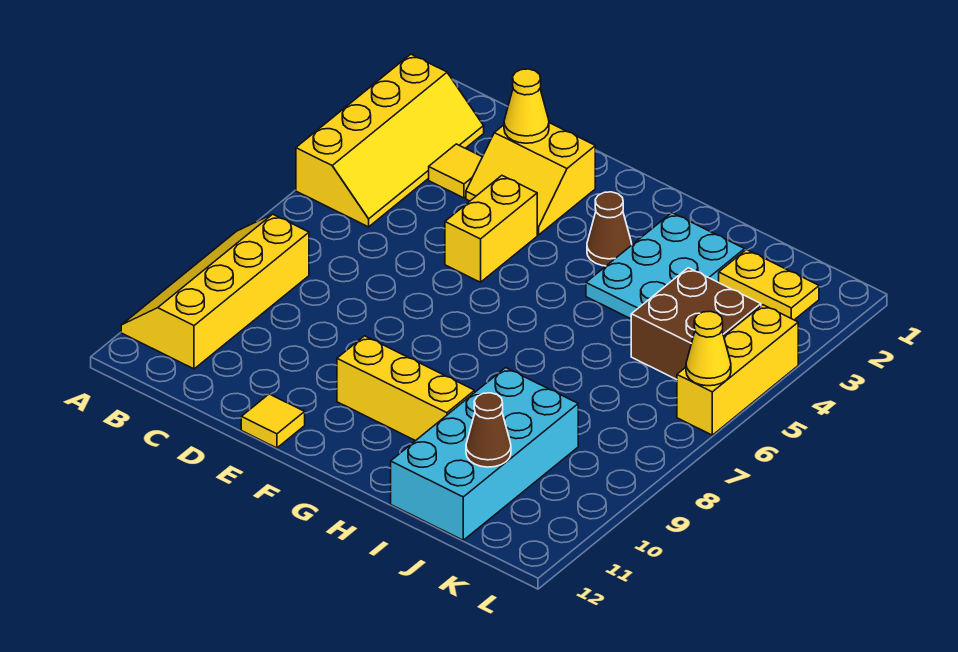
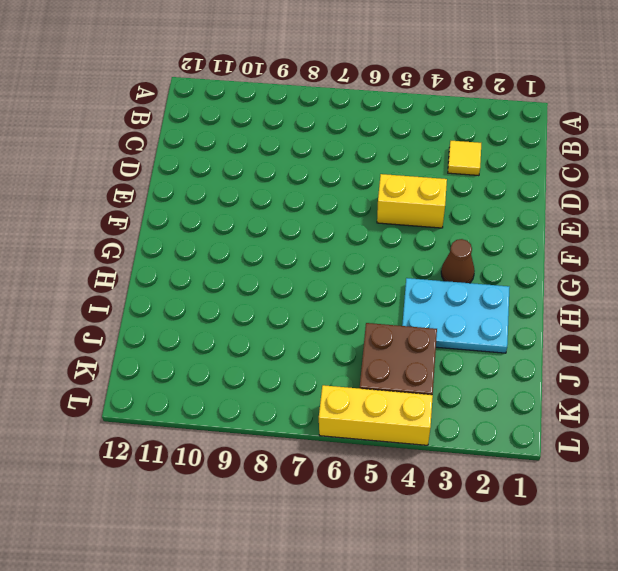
none -> yellow 2x4 slope [296,54,484,227]
none -> yellow 2x4 slope [121,214,309,369]
none -> yellow 2x2 slope [466,123,595,235]

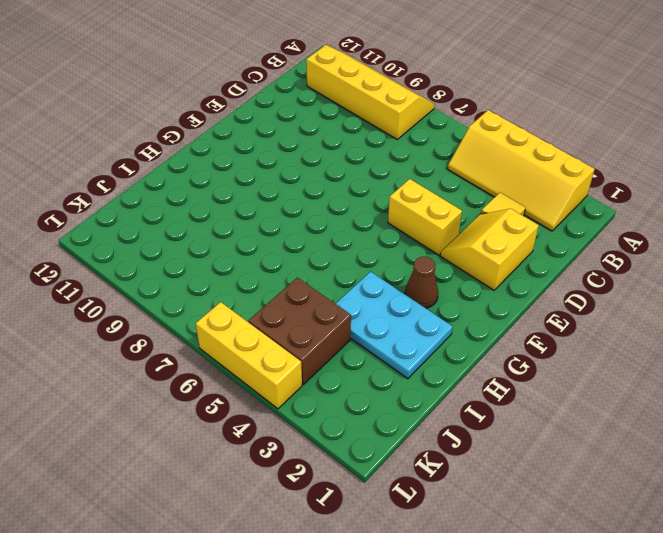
none -> yellow 1x1 tile [241,394,305,448]
none -> yellow 1x3 brick [337,336,475,441]
none -> cyan 2x4 brick [391,368,578,540]

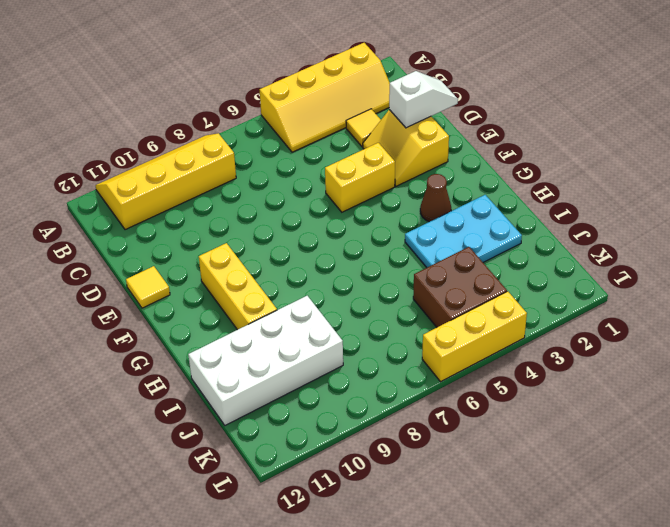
white 1x2 slope [389,71,458,128] -> yellow 1x1 cone [504,69,549,143]
white 2x4 brick [188,296,343,425] -> cyan 2x4 brick [391,368,578,540]
none -> yellow 1x2 plate [719,250,819,320]
none -> brown 1x1 cone [466,393,511,467]
none -> yellow 1x1 cone [686,311,731,386]

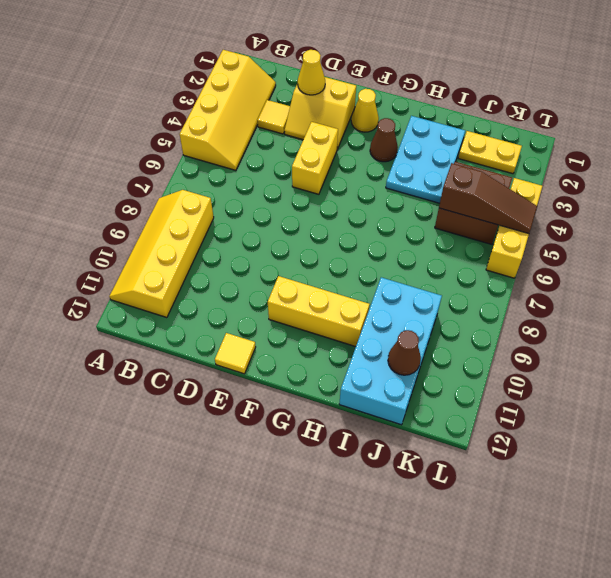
yellow 1x1 cone [351,89,379,132] -> yellow 1x1 cone moved to [686,311,731,386]
brown 1x3 slope [439,163,537,234] -> none

